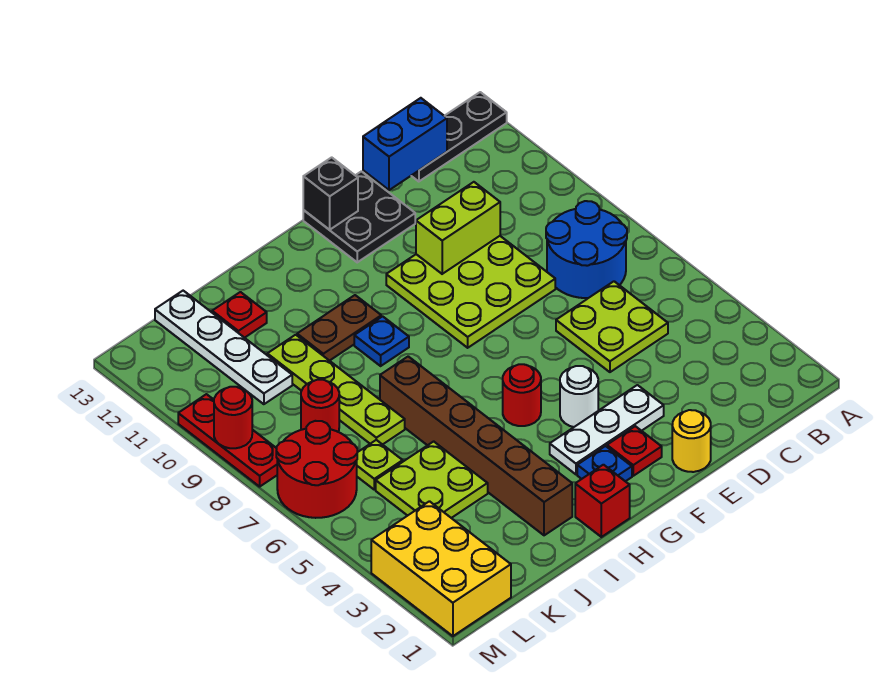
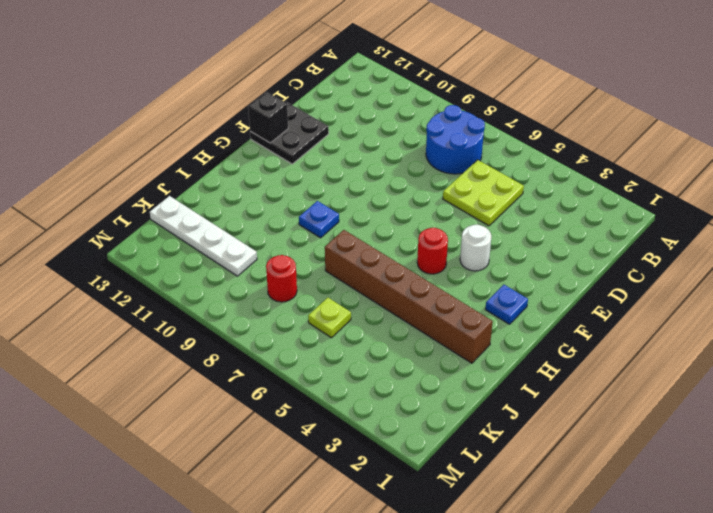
none -> black 1x3 plate [411,92,507,182]
none -> lime 3x3 plate [386,236,555,348]
none -> yellow 1x1 round brick [672,410,711,472]

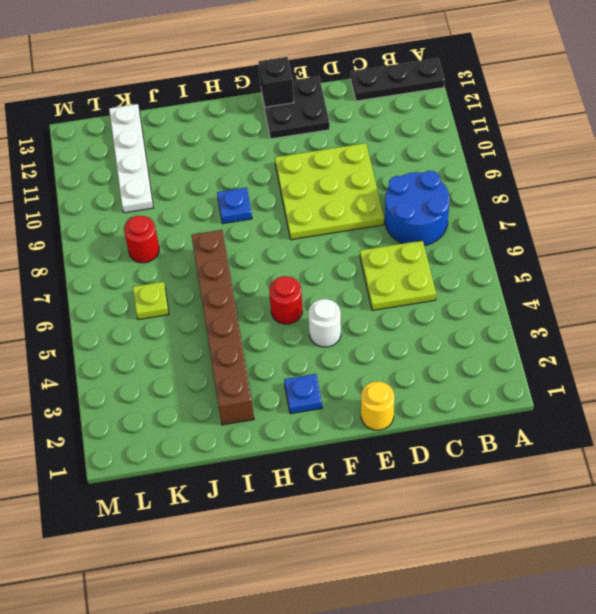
none -> white 1x3 plate [550,385,664,474]
none -> red 1x1 plate [607,426,662,476]
none -> red 1x1 brick [575,465,630,537]

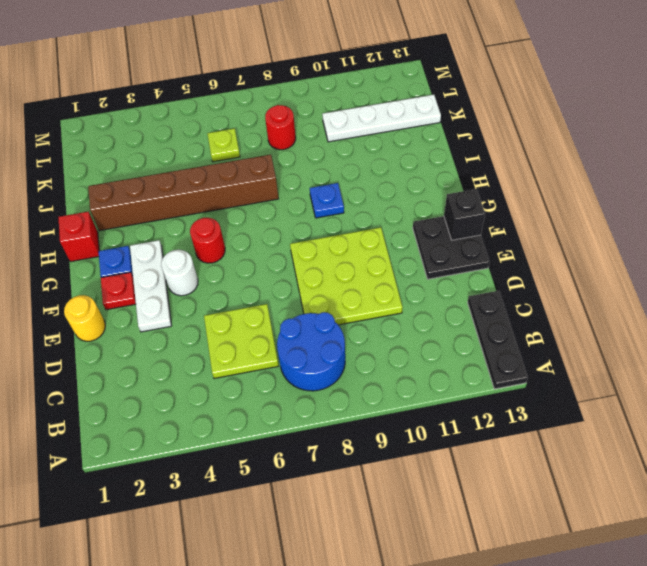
none -> brown 1x2 plate [297,295,381,361]
none -> lime 2x2 plate [376,441,488,518]
none -> lime 1x4 plate [267,335,405,445]

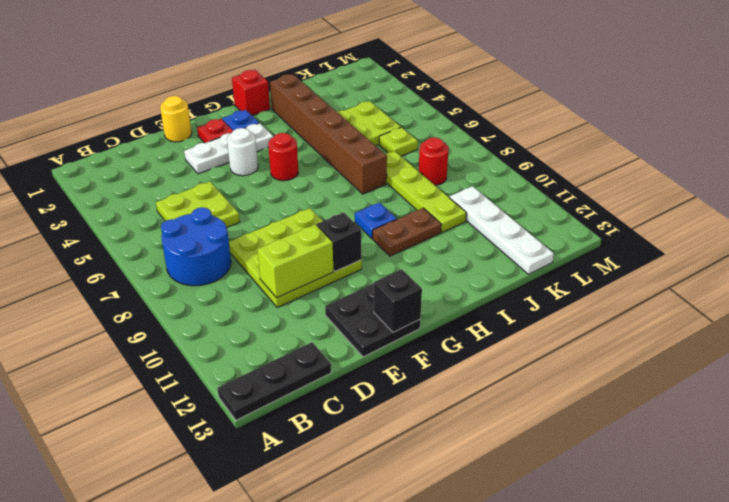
black 1x1 brick [317,212,362,271] -> none
none -> red 1x1 plate [212,292,267,338]
none -> yellow 2x3 brick [371,501,511,636]
none -> red 2x2 round brick [276,421,357,518]

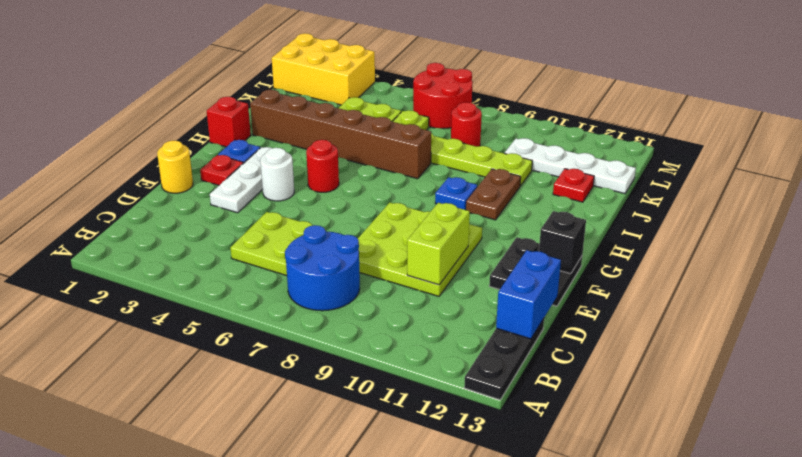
none -> red 1x3 plate [178,394,277,487]
none -> red 1x1 round brick [214,387,252,448]

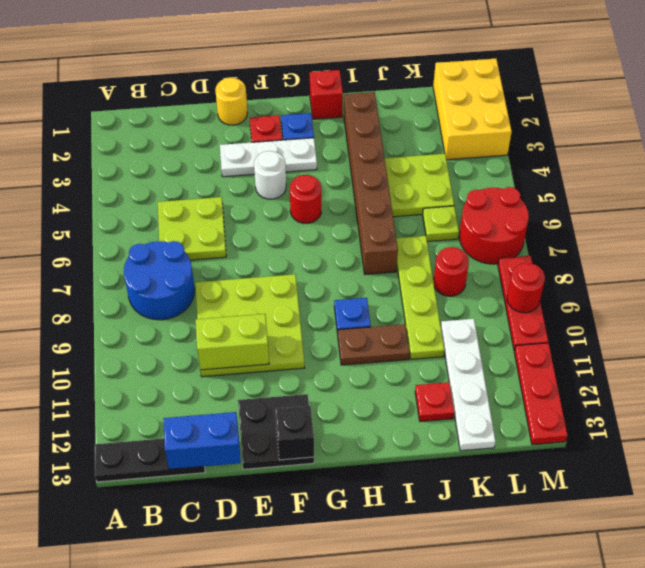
red 1x3 plate [514,343,568,445] -> none

